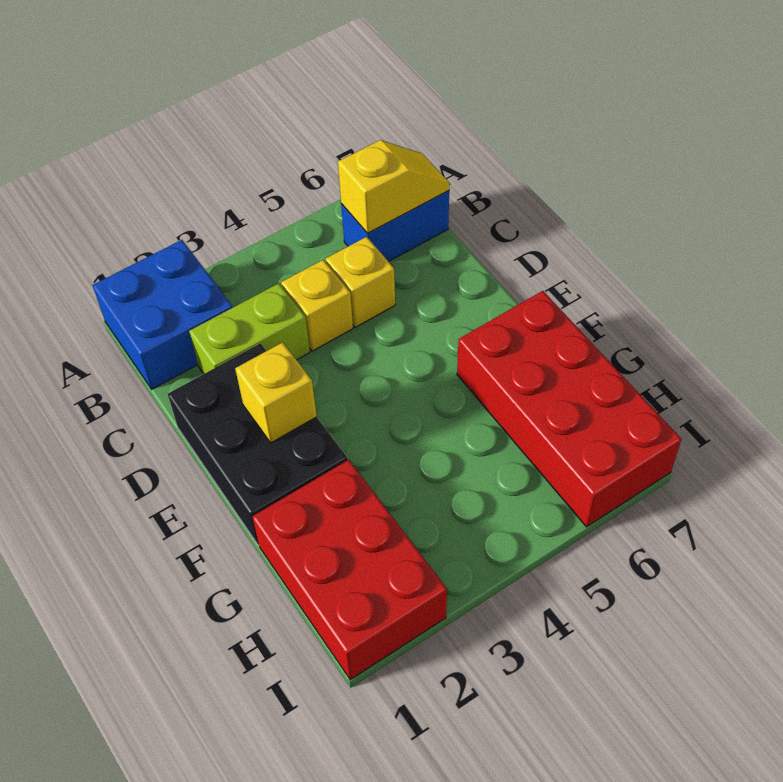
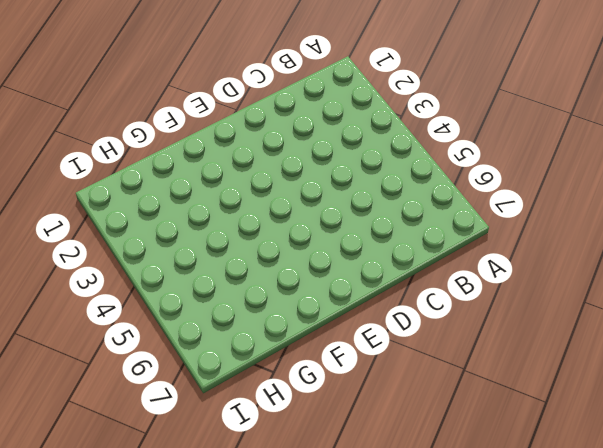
none -> blue 2x2 brick [92,240,233,389]
none -> blue 1x2 brick [341,191,449,262]

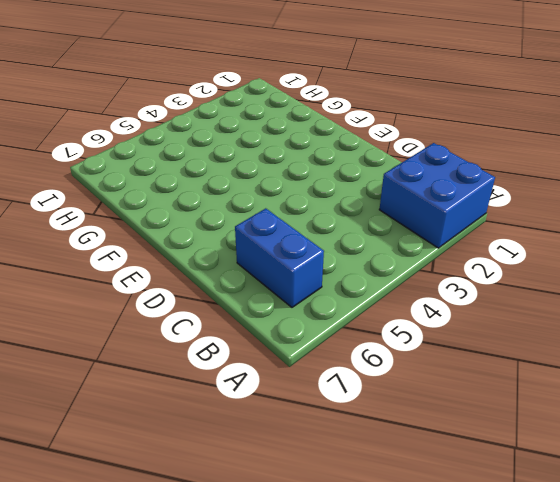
blue 1x2 brick [235,208,324,307] -> blue 1x2 brick turned to [341,191,449,262]
none -> lime 1x2 brick [189,283,310,374]
none -> yellow 1x1 brick [281,260,353,351]

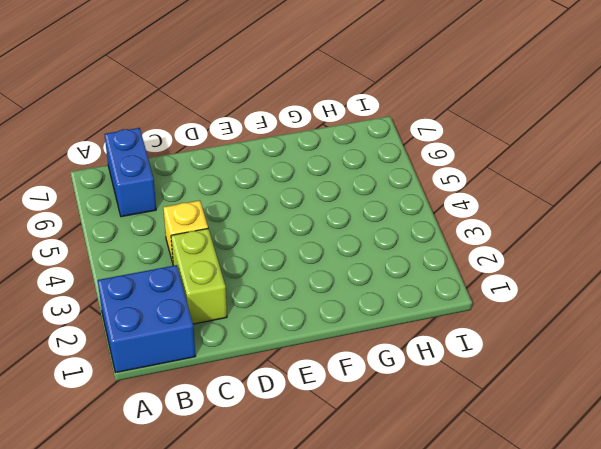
none -> yellow 1x1 brick [326,237,395,327]
none -> black 2x3 brick [168,343,348,545]

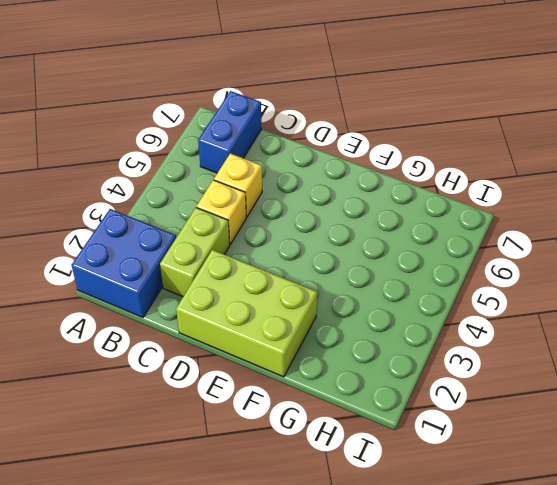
lime 2x3 brick [176,250,318,377] -> black 2x3 brick [168,343,348,545]
none -> red 2x4 brick [457,291,682,527]
none -> red 2x3 brick [252,460,447,680]

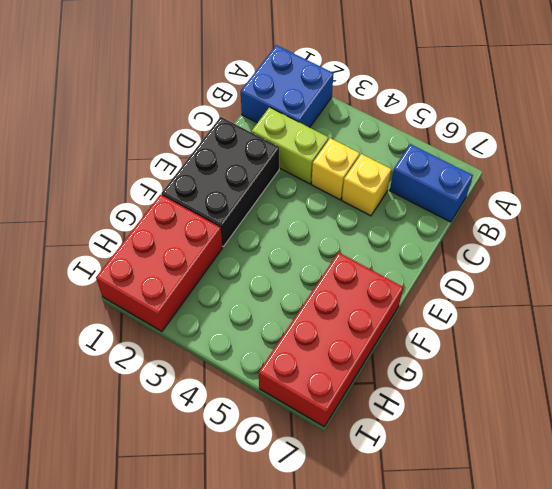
none -> yellow 1x2 slope [338,140,449,234]
none -> yellow 1x1 brick [235,342,317,443]

